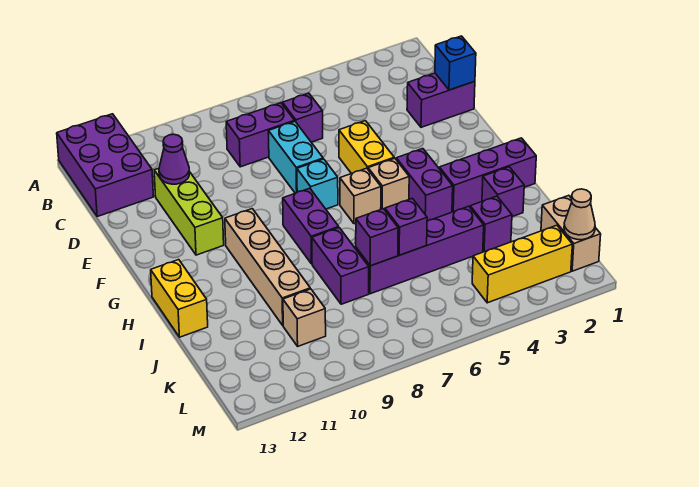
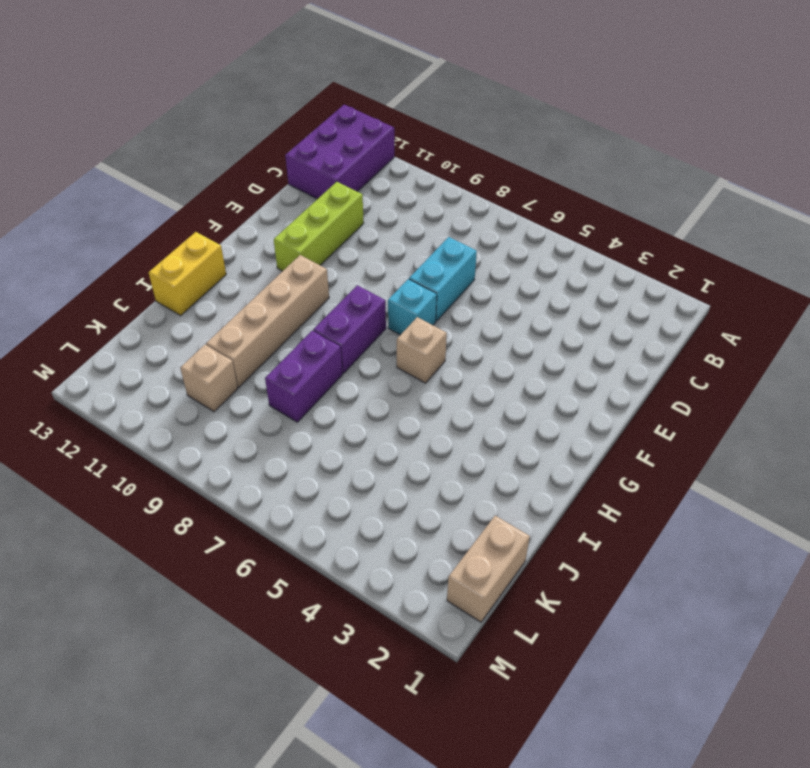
none -> purple 1x1 brick [282,93,323,142]
none -> purple 1x2 brick [226,103,295,167]
none -> purple 1x2 brick [407,73,475,127]

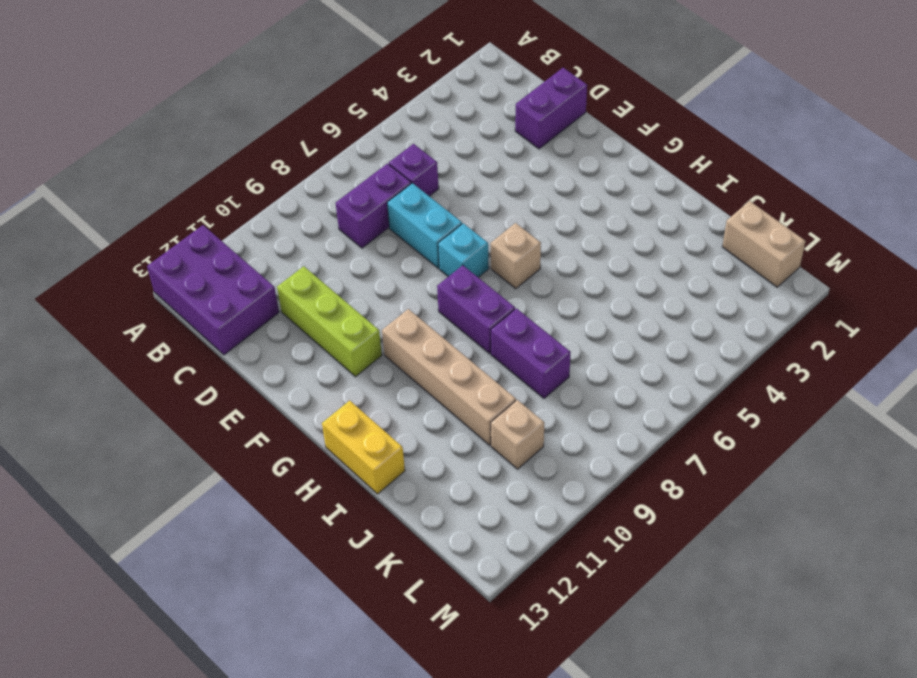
none -> yellow 1x2 brick [339,121,394,174]
none -> purple 1x2 brick [396,149,453,221]
none -> tan 1x1 brick [368,158,409,210]

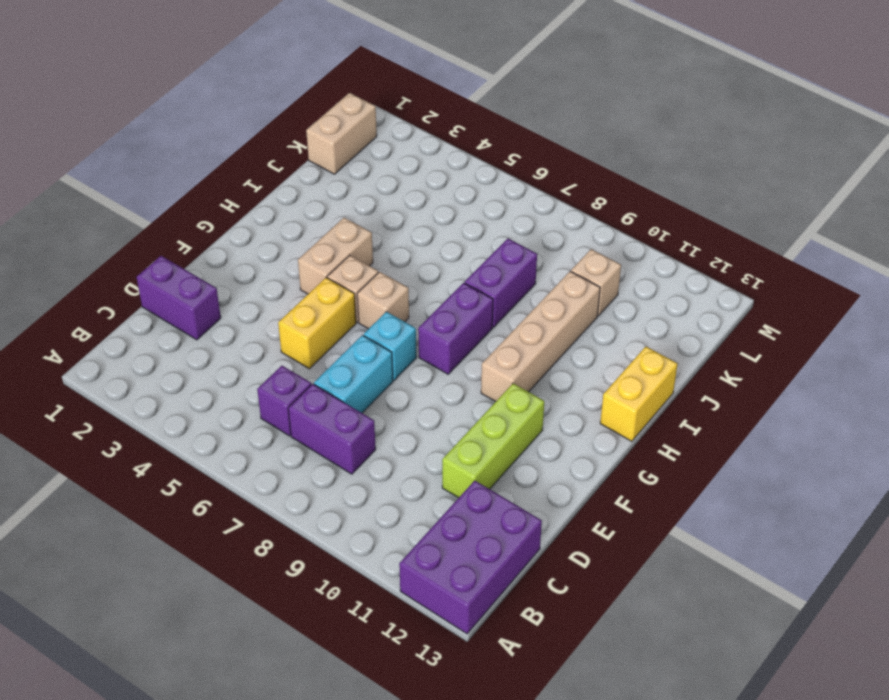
tan 1x2 brick [298,218,373,294] -> purple 1x2 brick [396,149,453,221]
none -> purple 1x3 brick [439,138,536,212]
none -> purple 1x1 brick [482,167,524,217]
none -> purple 1x1 brick [470,196,512,252]

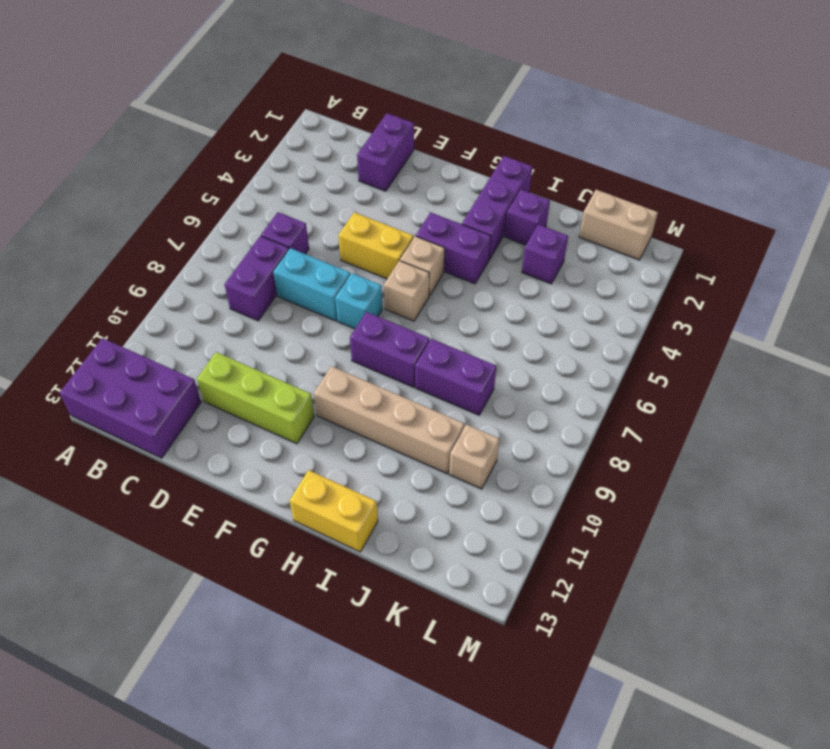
none -> purple 1x4 brick [356,206,484,294]
none -> yellow 1x3 brick [472,225,572,303]
none -> blue 1x1 brick [435,36,476,90]

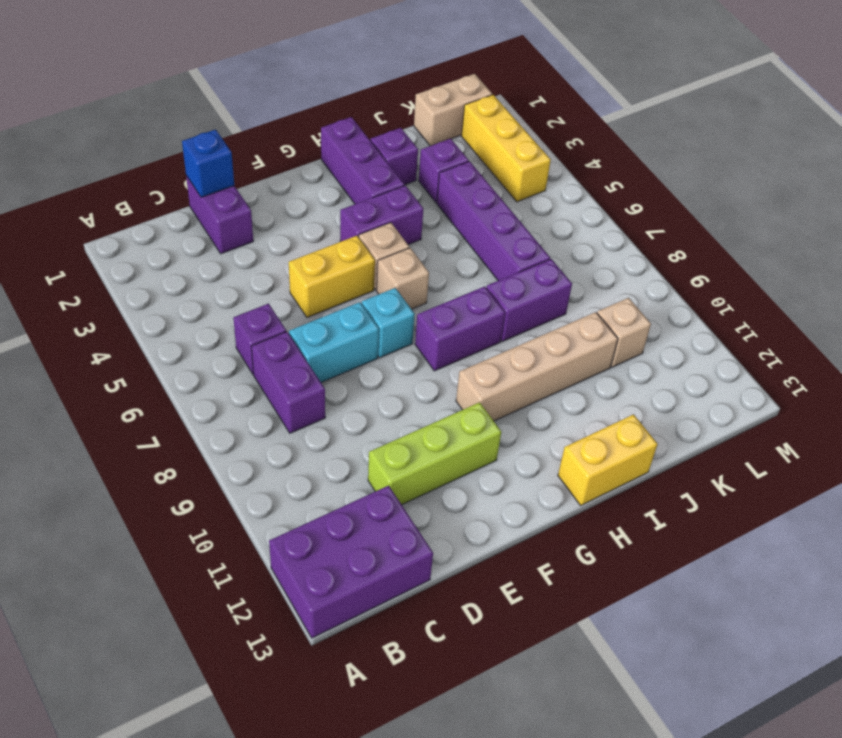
none -> purple 1x1 cone [159,134,189,184]
none -> purple 1x1 brick [385,198,427,255]
none -> purple 1x1 brick [356,209,398,266]

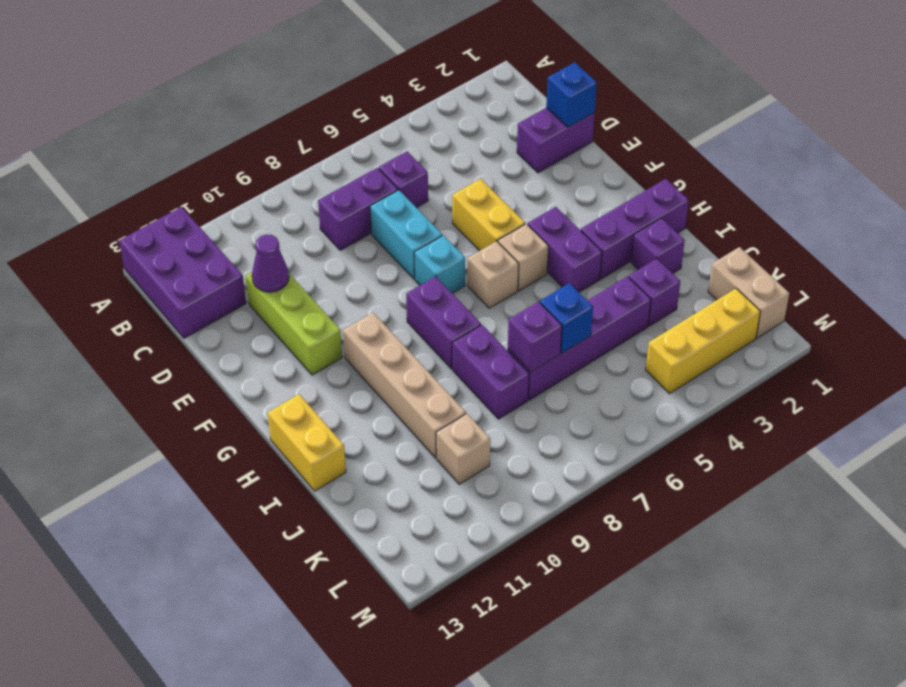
blue 1x1 brick [540,283,593,353] -> purple 1x1 brick [385,198,427,255]
none -> tan 1x1 cone [564,189,595,240]

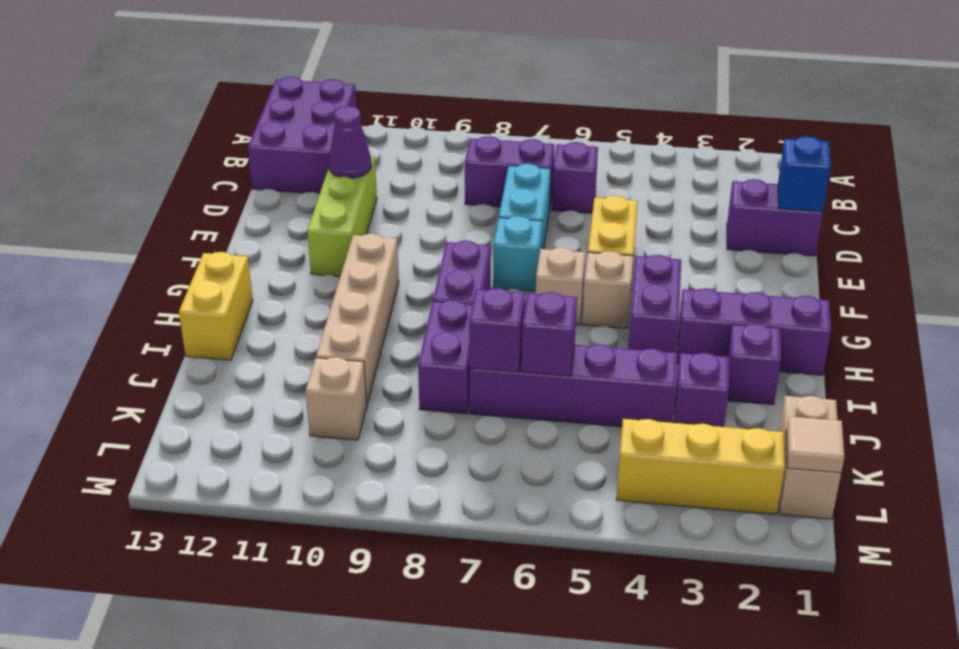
tan 1x1 tile [786,416,844,473] -> tan 1x1 cone [564,189,595,240]

